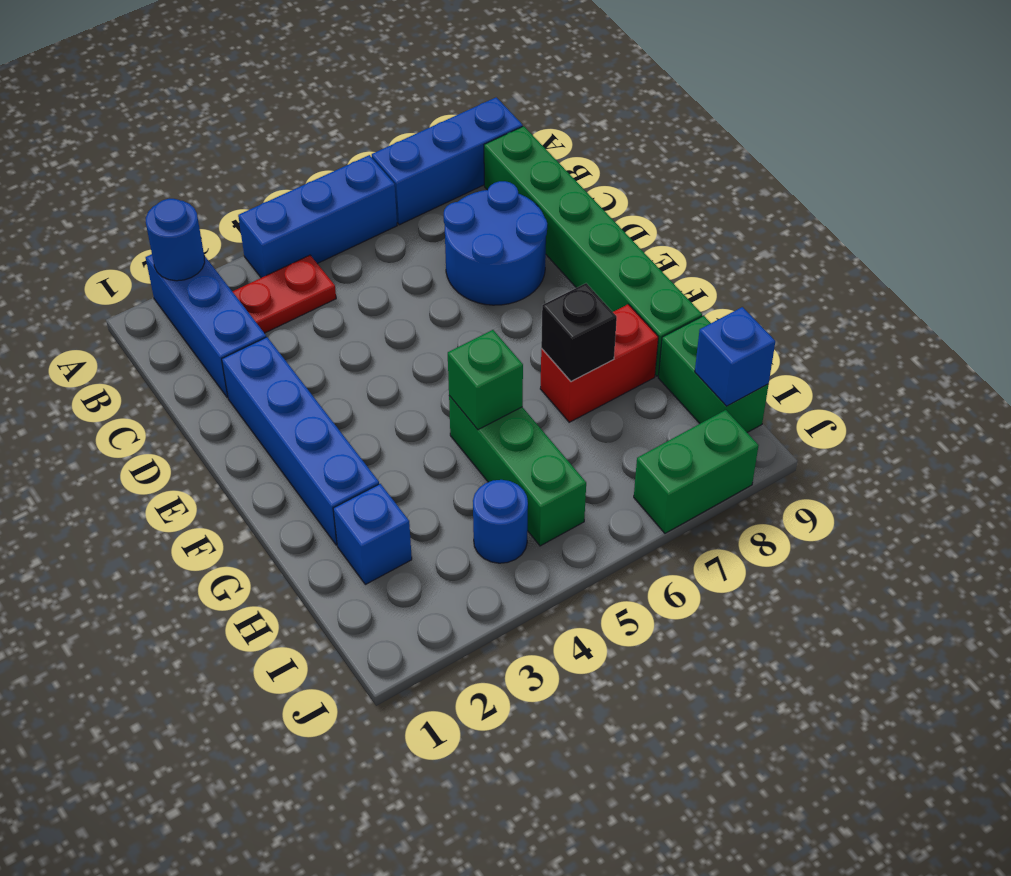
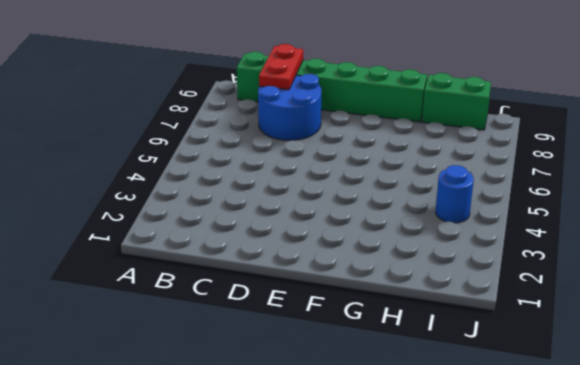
red 1x2 plate [259,44,303,90] -> red 1x2 plate moved to [232,255,336,333]
none -> blue 1x3 brick [146,254,266,398]
none -> blue 1x3 brick [238,155,397,278]
none -> blue 1x3 brick [372,97,523,225]

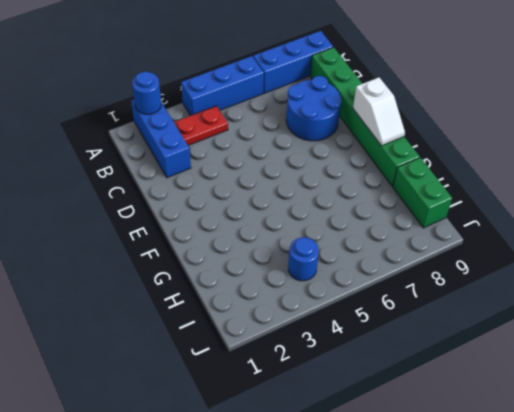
white 1x2 slope [353,77,405,146] -> none
none -> blue 1x4 brick [222,337,379,545]
none -> green 1x3 brick [449,396,586,546]
none -> red 1x2 brick [540,304,658,422]

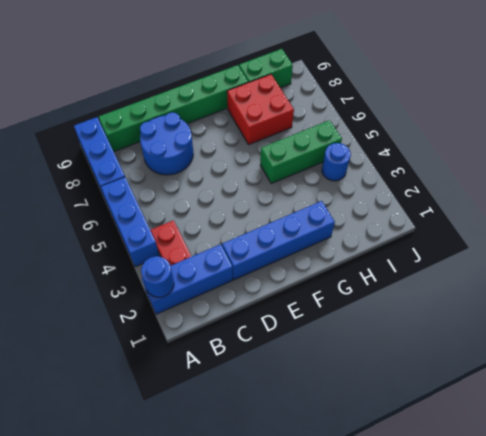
red 2x2 brick [227,74,294,145] -> red 1x2 brick [540,304,658,422]
none -> blue 1x1 brick [333,484,412,585]
none -> green 1x2 brick [634,410,759,533]
none -> green 1x1 brick [448,330,523,430]

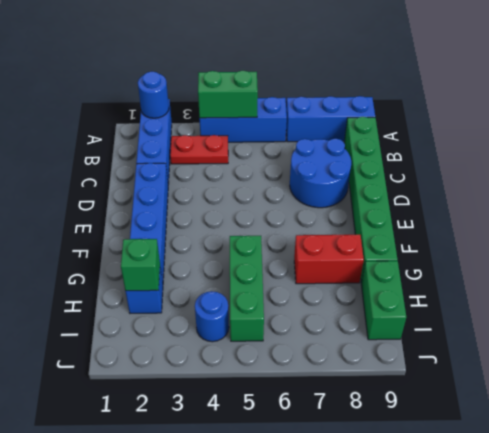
green 1x2 brick [198,71,258,118] -> green 1x2 brick moved to [634,410,759,533]
green 1x1 brick [121,239,160,291] -> green 1x1 brick moved to [448,330,523,430]
none -> black 1x1 brick [541,283,617,382]
none -> blue 1x1 brick [695,307,775,406]

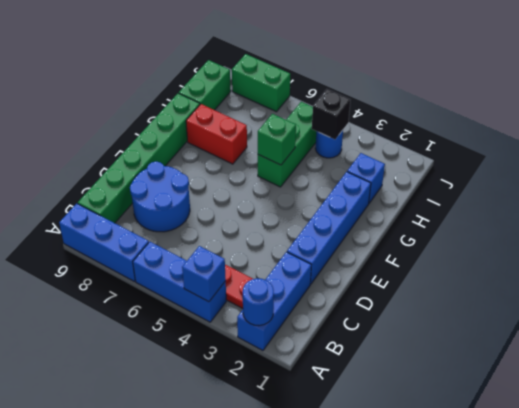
blue 1x1 brick [182,246,226,302] -> blue 1x1 brick moved to [695,307,775,406]
black 1x1 brick [312,89,350,139] -> black 1x1 brick moved to [541,283,617,382]

